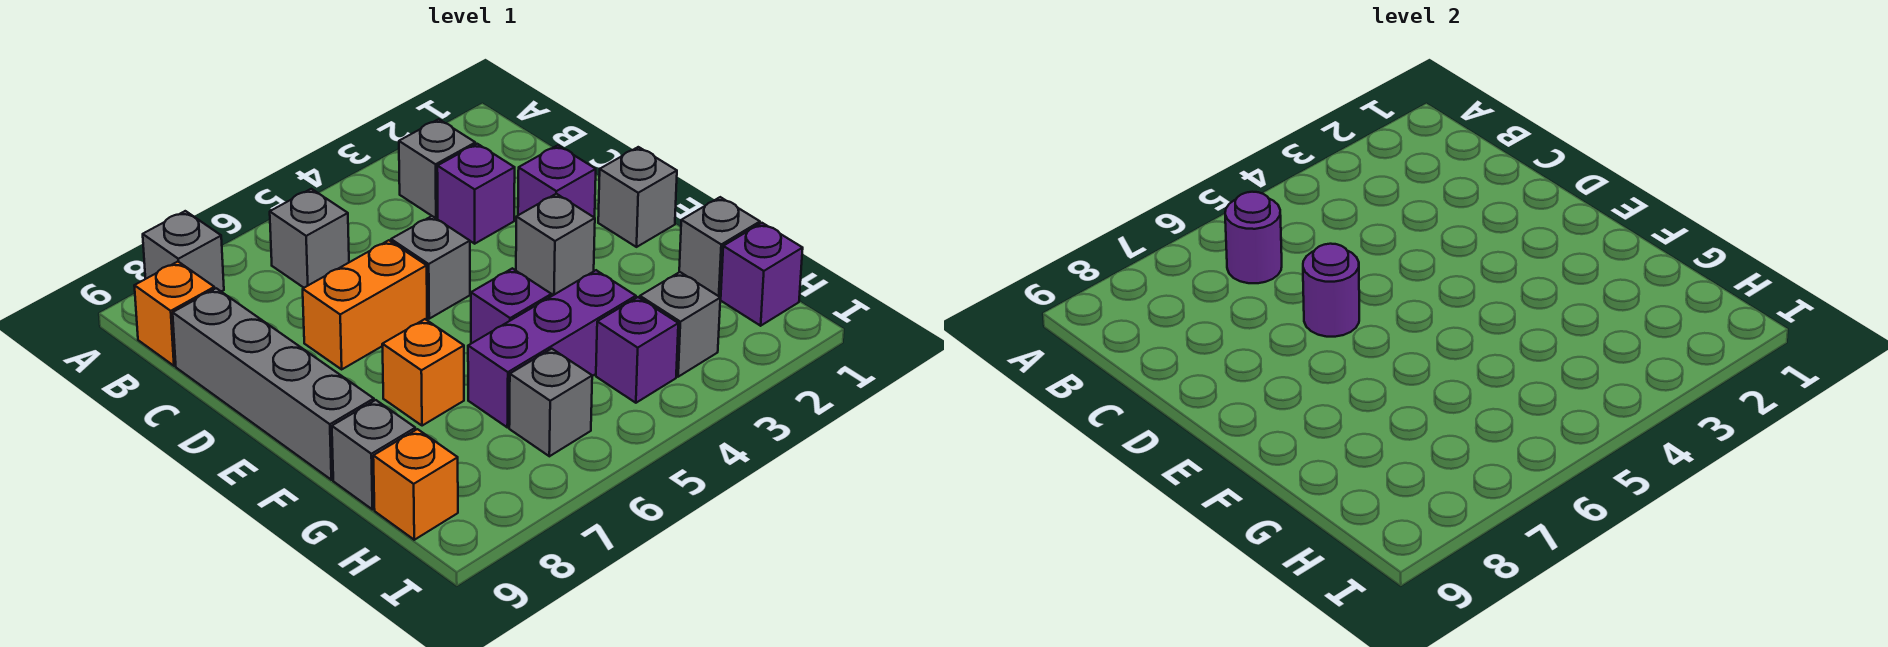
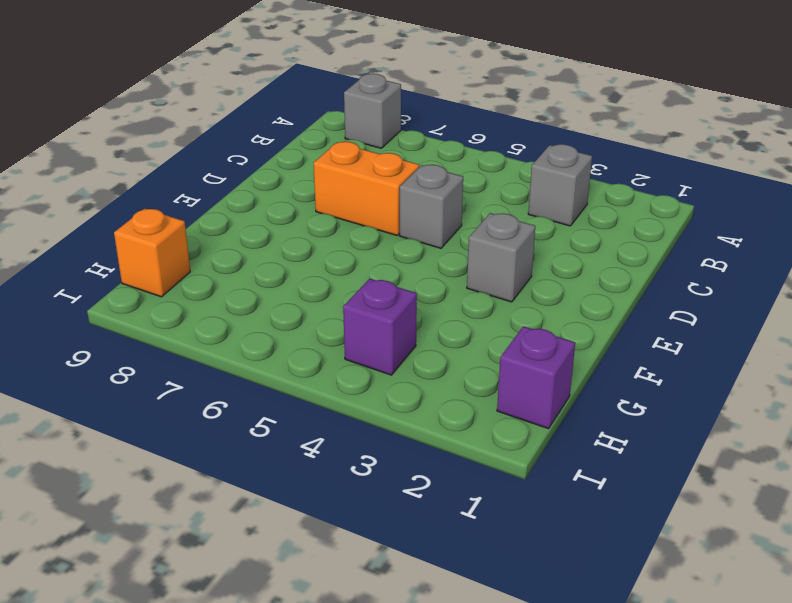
none -> grey 1x1 brick [270,189,349,288]
none -> orange 1x1 brick [134,262,214,366]
none -> purple 1x1 brick [437,144,515,244]

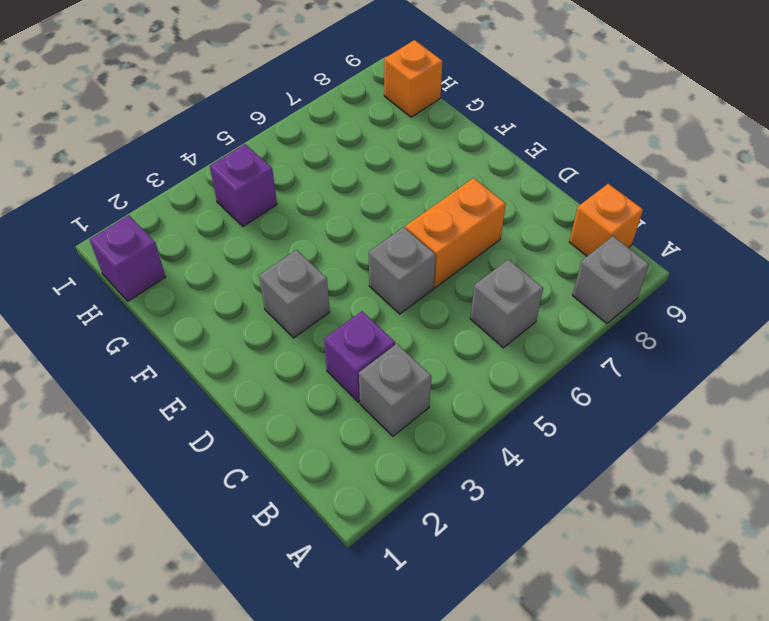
none -> grey 1x4 brick [173,288,374,480]
none -> purple 1x1 brick [518,145,596,218]
none -> grey 1x1 brick [598,147,677,247]

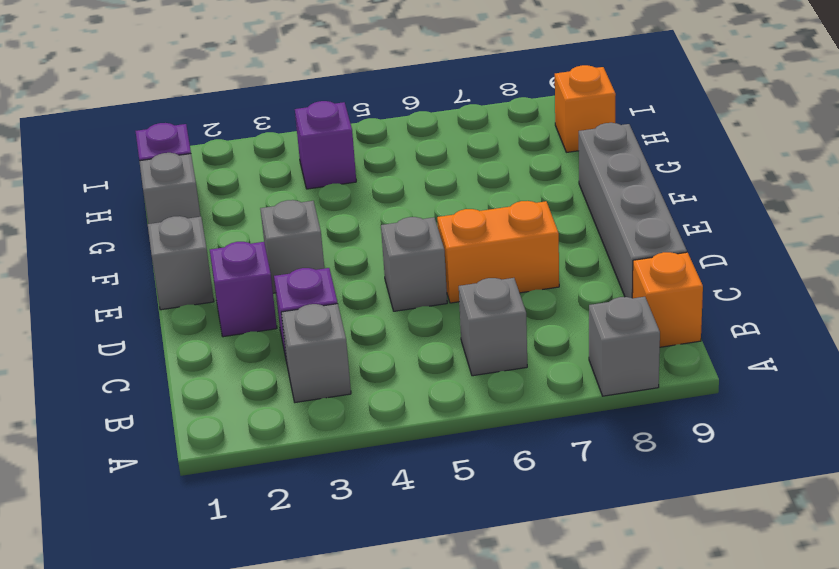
none -> purple 1x1 brick [471,268,551,343]
none -> orange 1x1 brick [382,319,464,426]
none -> purple 1x3 brick [468,270,636,428]

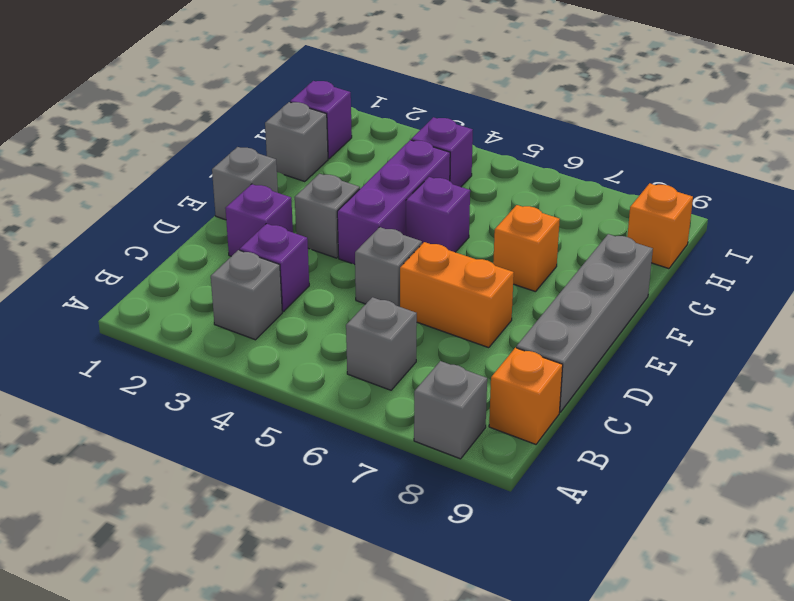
purple 1x3 brick [337,140,450,265] -> purple 1x3 brick turned to [468,270,636,428]
none -> grey 1x1 brick [332,400,415,510]
none -> grey 1x1 brick [640,272,720,377]
none -> grey 1x1 brick [509,349,592,456]

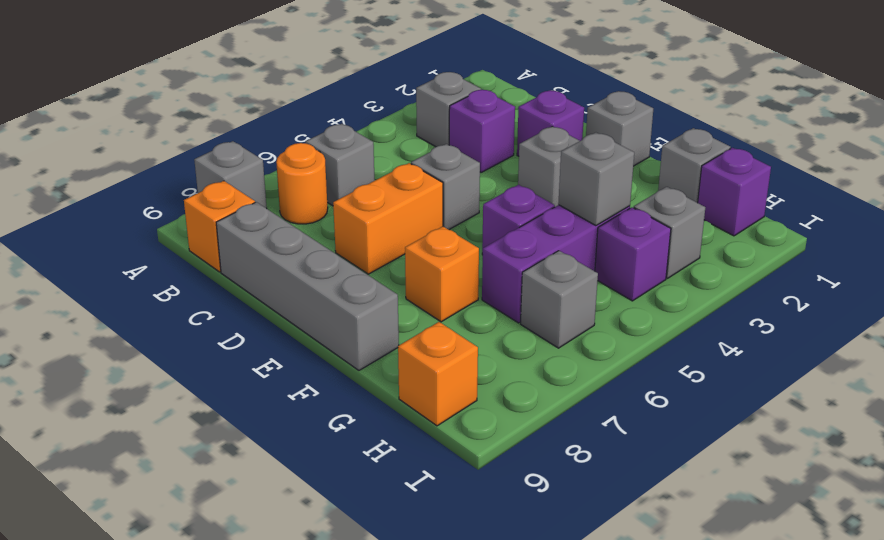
orange 1x1 round brick [276,143,328,224] -> none
grey 1x1 brick [558,133,634,226] -> grey 1x1 brick moved to [332,400,415,510]
none -> purple 1x1 round brick [1225,192,1282,283]
none -> purple 1x1 round brick [1303,244,1359,337]

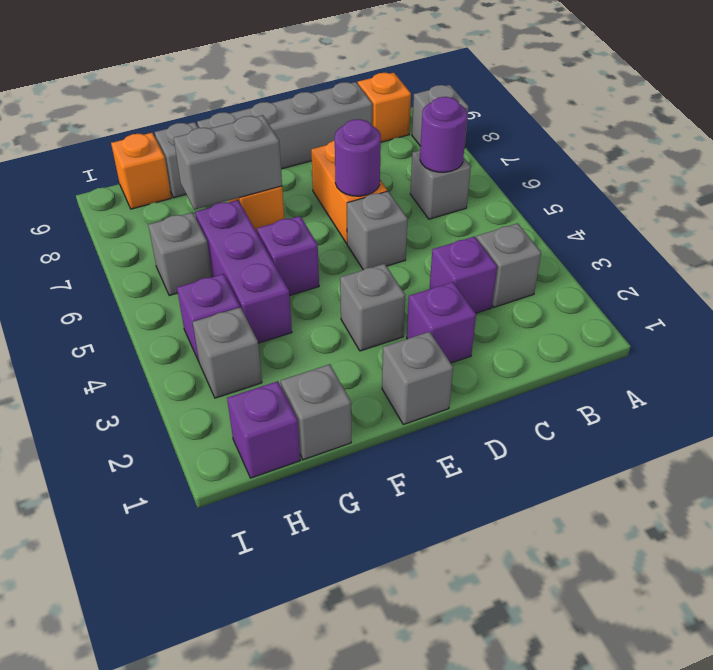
grey 1x2 brick [174,115,282,210] -> none

